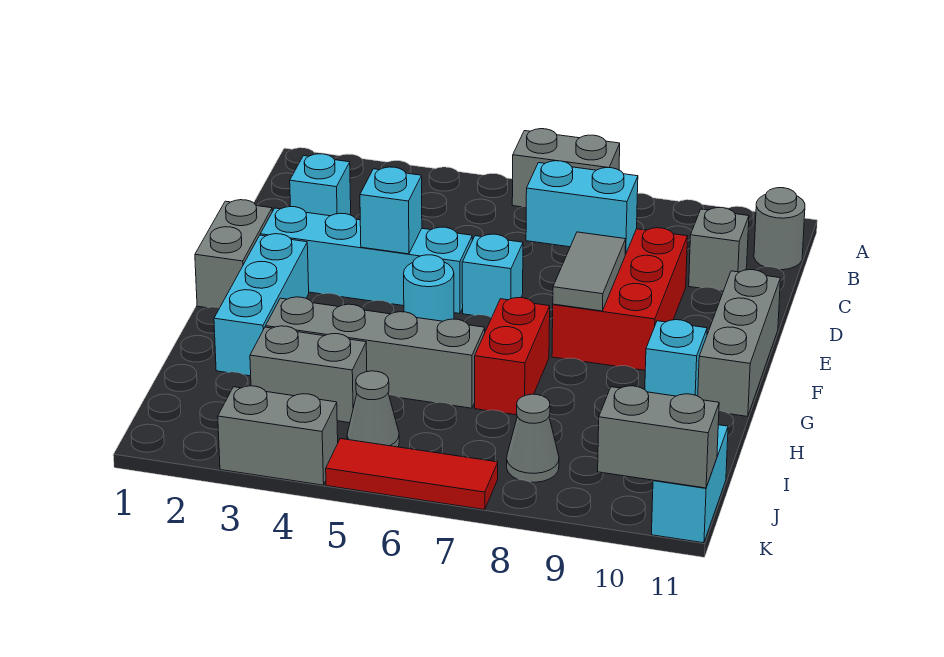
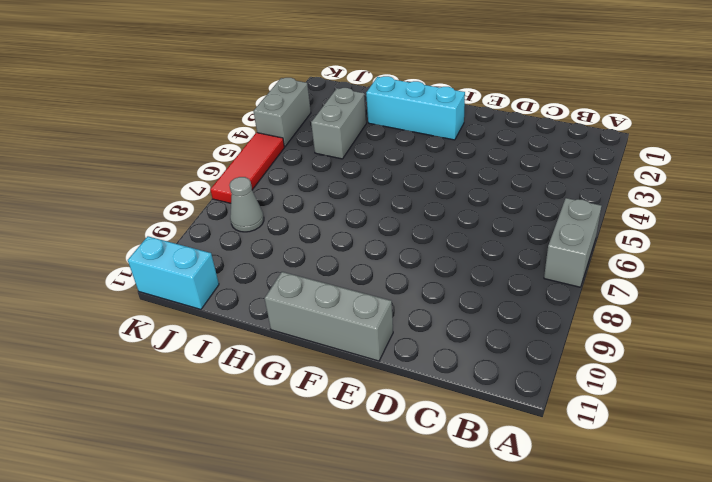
none -> grey 1x1 round brick [754,188,805,270]
none -> cyan 1x1 brick [290,154,351,216]
none -> grey 1x1 brick [689,208,749,291]

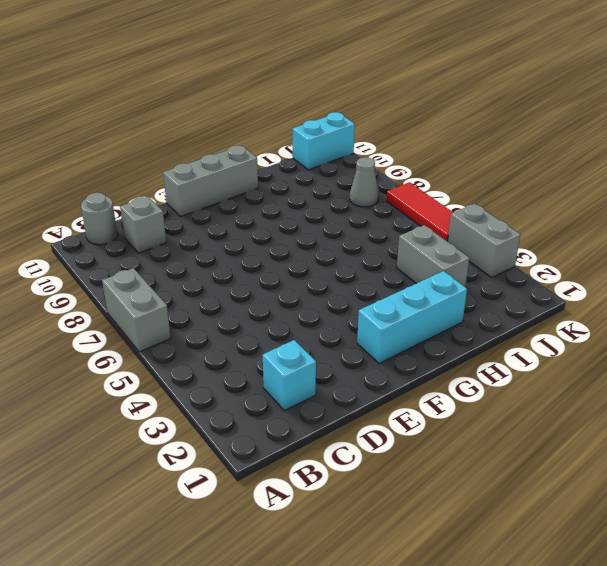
none -> red 2x3 brick [552,228,688,370]
none -> grey 1x2 brick [195,200,272,308]
none -> cyan 1x4 brick [260,207,472,314]

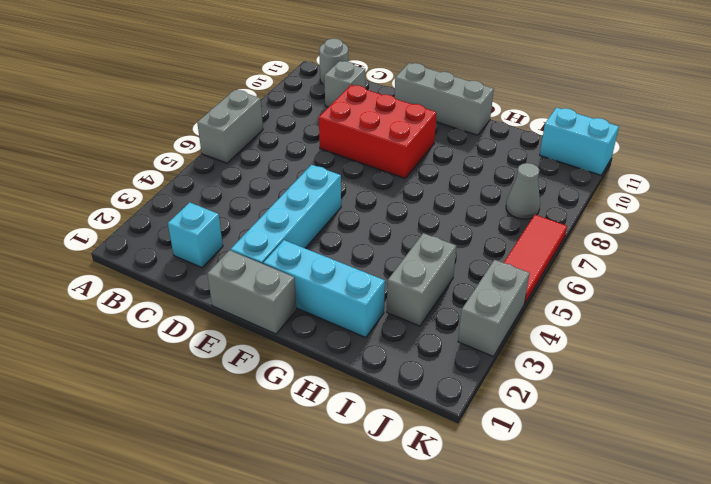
none -> cyan 1x1 brick [462,234,523,318]
none -> cyan 1x1 round brick [404,255,454,321]
none -> red 1x2 brick [475,298,550,415]

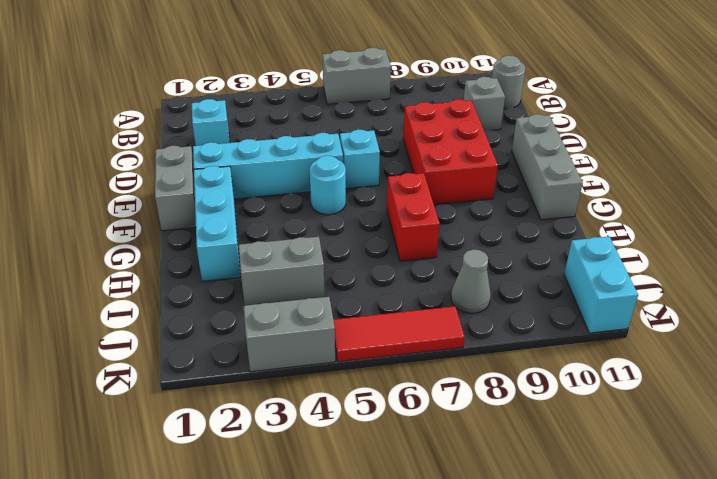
none -> cyan 1x1 brick [645,320,707,396]
none -> grey 1x4 brick [266,297,485,408]
none -> grey 1x1 cone [347,371,399,447]

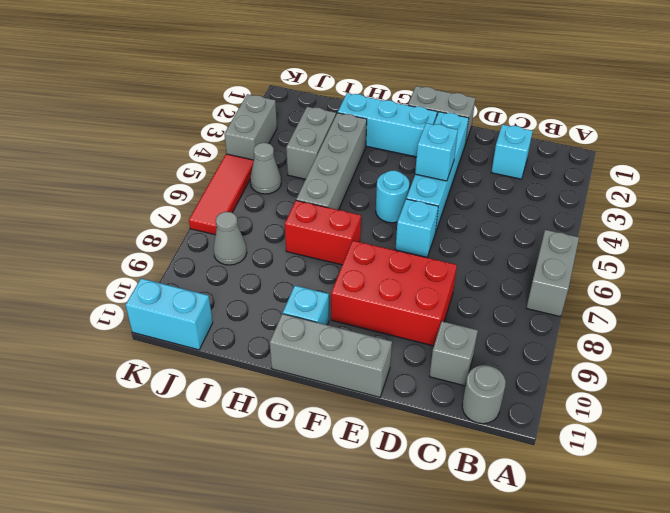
none -> cyan 1x2 brick [526,161,638,254]
none -> grey 1x2 tile [553,232,626,311]
none -> grey 1x2 brick [598,386,719,488]

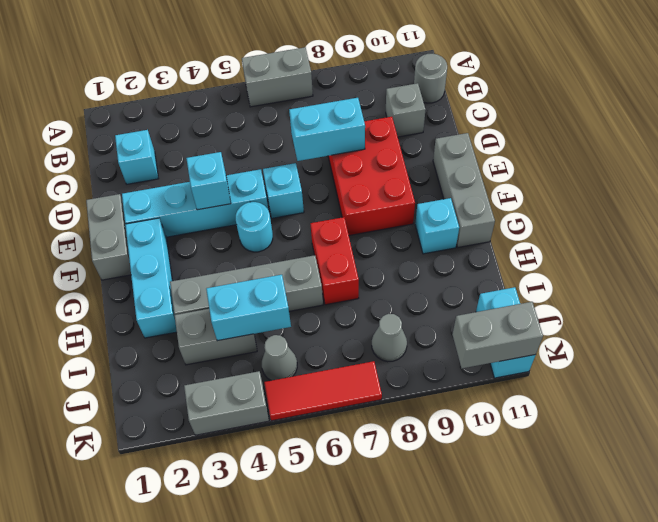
cyan 1x2 brick [206,275,291,341] -> none
none -> grey 1x2 tile [553,232,626,311]

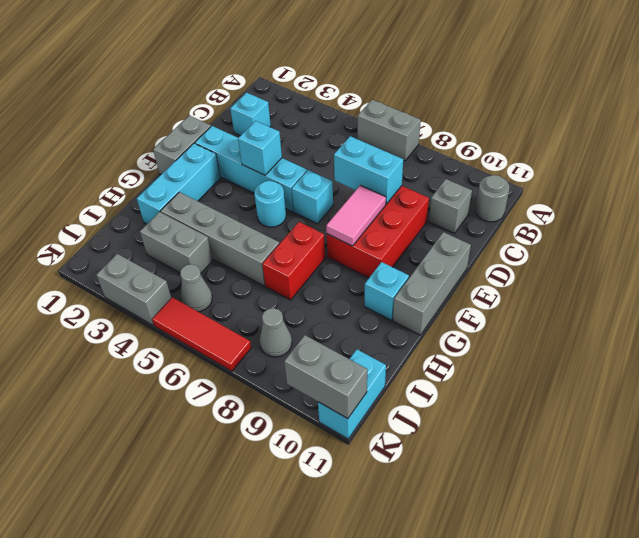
pink 1x2 tile [326,185,386,246] -> grey 1x2 tile [553,232,626,311]

